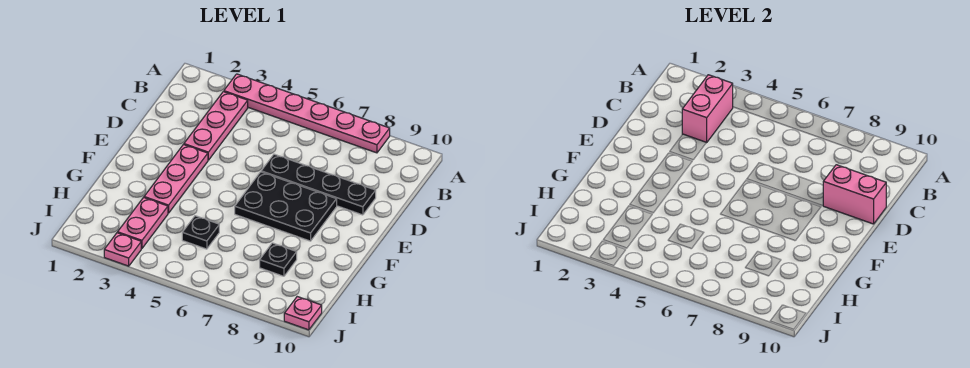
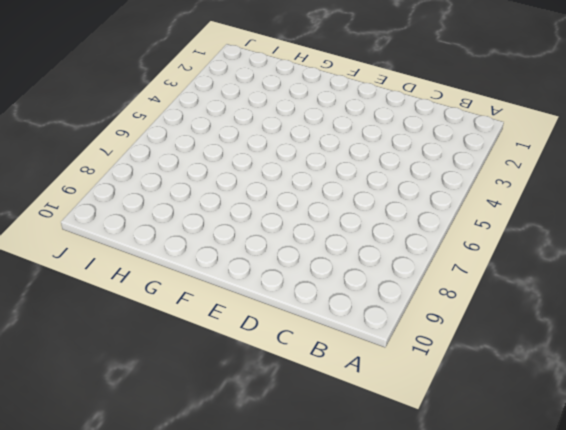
none -> pink 1x6 plate [224,74,390,153]
none -> pink 1x3 plate [184,92,248,160]
none -> black 1x4 plate [261,154,376,215]

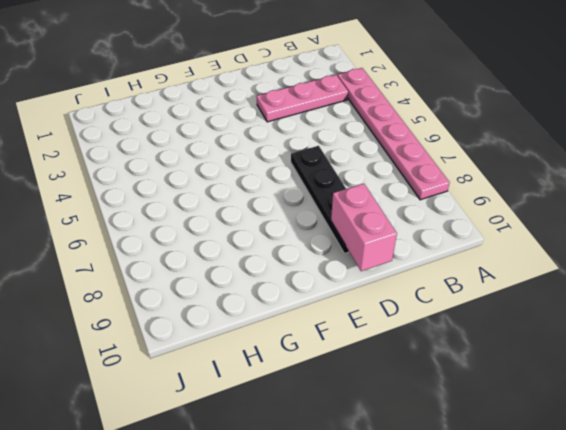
none -> pink 1x3 plate [144,145,208,213]
none -> black 2x3 plate [235,172,337,241]
none -> pink 1x2 plate [118,197,168,248]

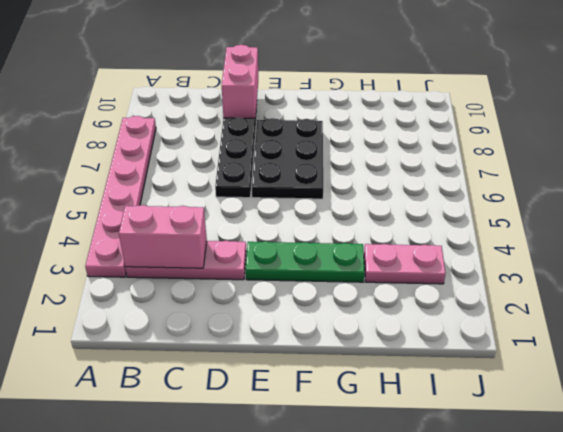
green 1x3 plate [246,241,365,282] -> pink 1x3 plate [144,145,208,213]
none -> black 1x1 plate [182,216,219,249]
none -> black 1x1 plate [260,243,297,276]
none -> pink 1x1 plate [104,233,141,266]

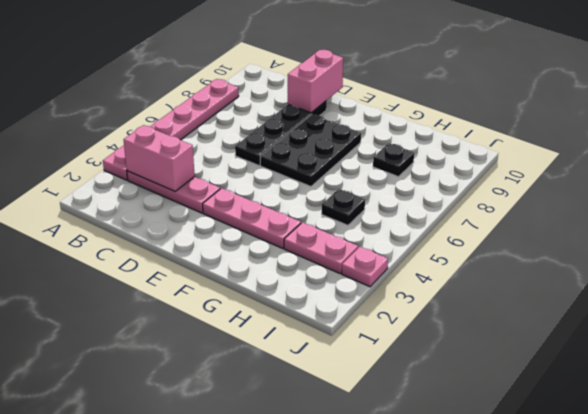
none -> pink 1x1 plate [284,297,322,330]

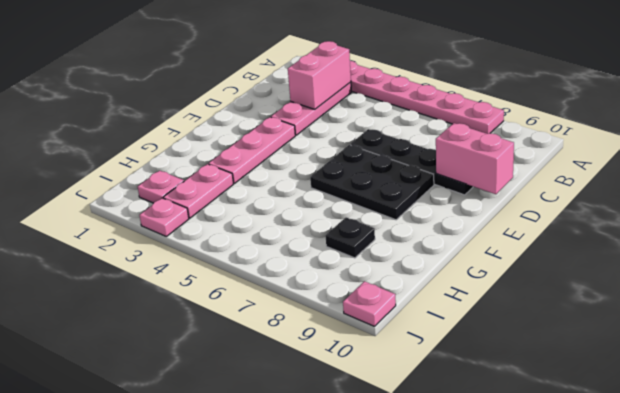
pink 1x1 plate [138,171,184,203] -> none
none -> black 1x1 plate [182,216,219,249]

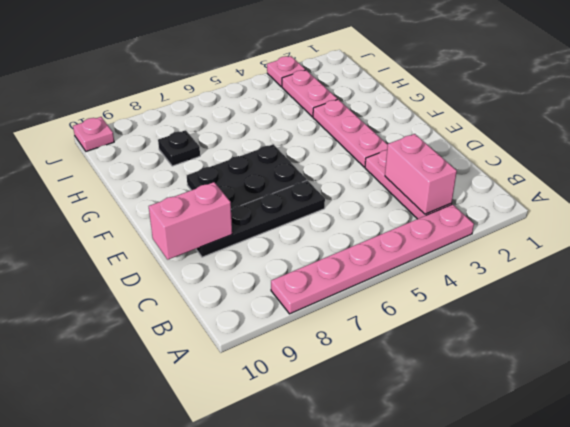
none -> black 1x1 plate [182,216,219,249]

